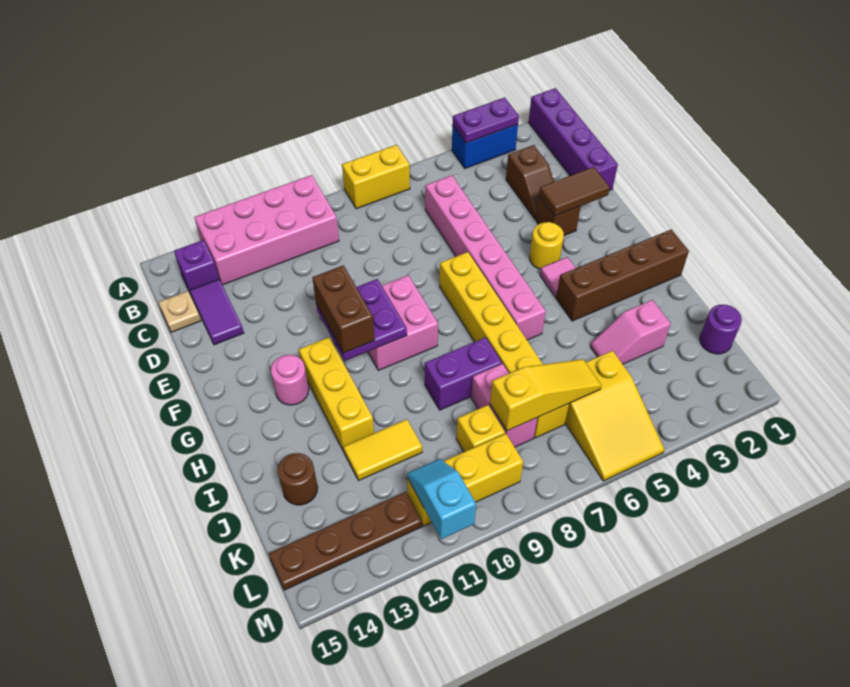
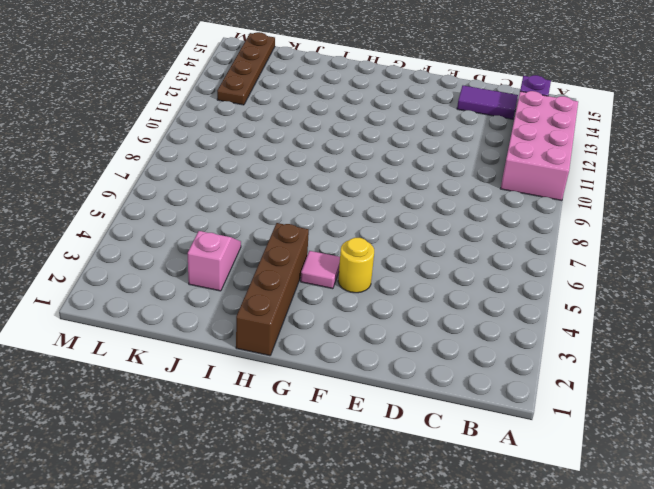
none -> purple 1x4 brick [528,88,618,191]
none -> blue 1x2 brick [452,125,518,168]
none -> yellow 1x2 brick [342,145,410,209]
none -> brown 1x2 slope [506,145,554,219]

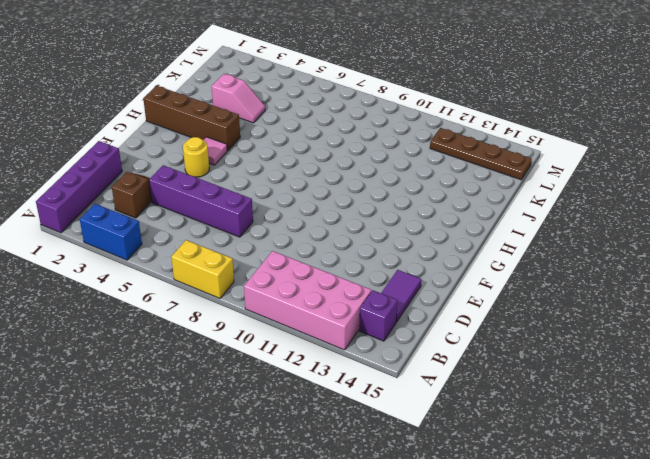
purple 1x4 brick [149,165,253,237] -> pink 1x6 brick [425,175,546,340]
none -> tan 1x1 plate [158,291,201,332]
none -> brown 1x1 brick [536,196,581,236]
none -> yellow 1x6 brick [440,252,569,438]
none -> pink 2x2 brick [368,275,438,370]

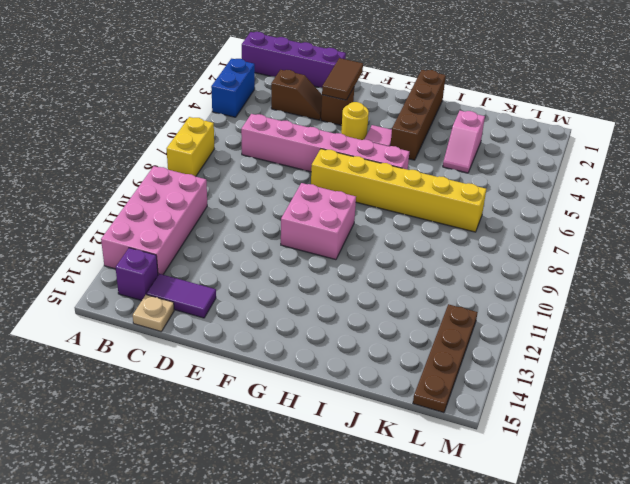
none -> yellow 1x3 brick [299,337,374,451]
none -> pink 1x1 round brick [271,355,309,405]
none -> purple 1x2 brick [425,337,502,410]
none -> pink 1x2 brick [471,364,537,447]

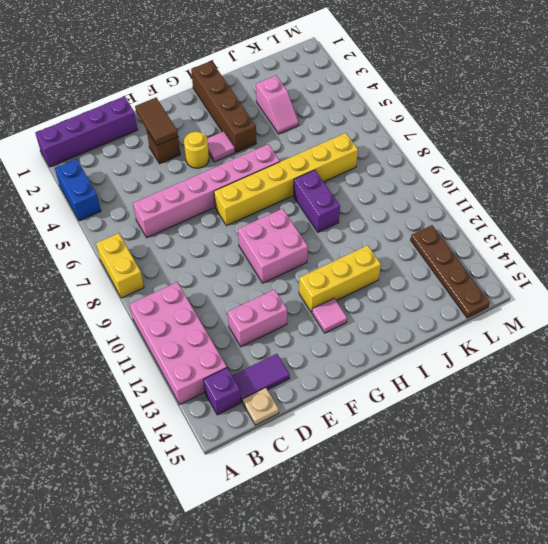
pink 1x2 brick [228,289,287,347] -> pink 1x2 brick moved to [471,364,537,447]
pink 1x1 tile [312,298,347,333] -> pink 1x1 round brick [271,355,309,405]
none -> brown 1x2 slope [506,145,554,219]
none -> yellow 1x2 tile [343,419,422,481]
none -> brown 1x1 round brick [278,453,318,505]
none -> purple 1x1 round brick [700,305,742,354]

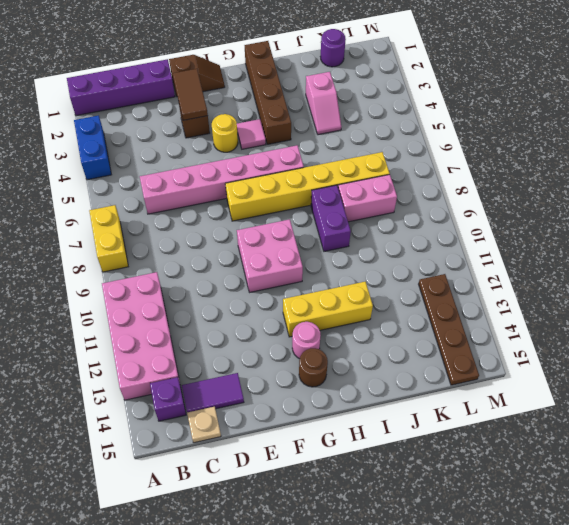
brown 1x2 slope [169,55,225,97] -> brown 1x2 slope moved to [506,145,554,219]
brown 1x1 round brick [299,348,328,387] -> brown 1x1 round brick moved to [278,453,318,505]
none -> yellow 1x2 tile [343,419,422,481]
none -> yellow 2x3 slope [565,351,664,481]
none -> yellow 1x1 brick [456,405,505,452]
none -> yellow 1x3 brick [407,434,523,526]

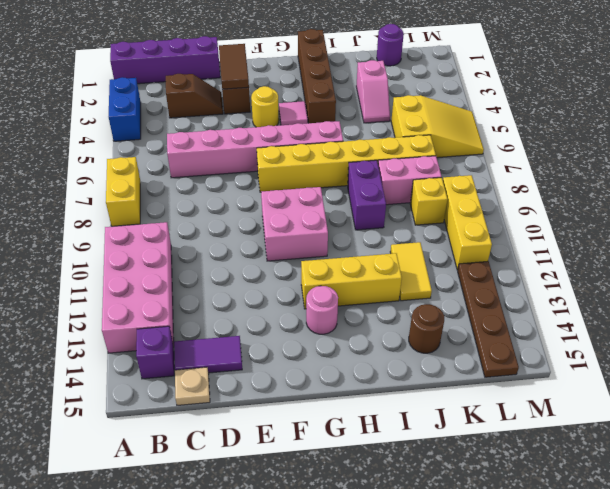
none -> purple 1x2 plate [452,98,519,143]
none -> purple 2x2 plate [316,279,407,361]
none -> yellow 1x3 slope [490,359,601,431]
none -> cyan 1x2 slope [407,459,476,539]

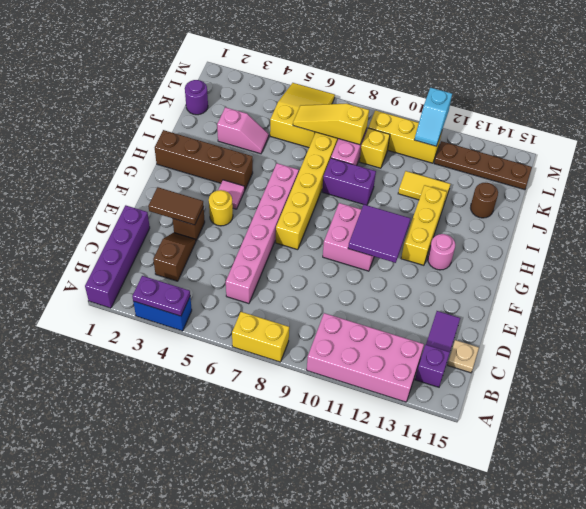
purple 2x2 tile [348,204,410,263] -> purple 2x2 plate [316,279,407,361]
none -> brown 1x2 brick [312,265,375,353]

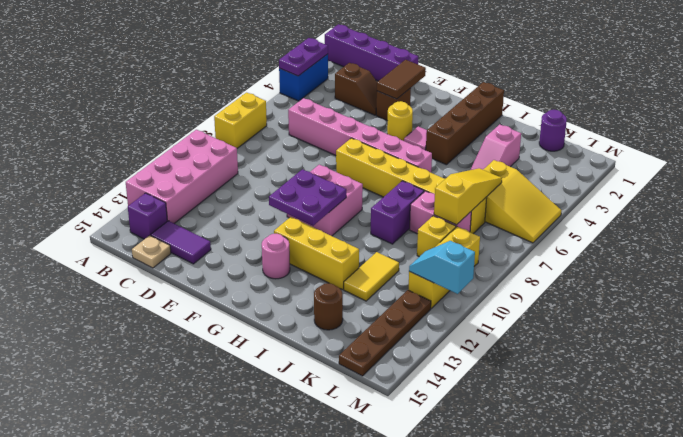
none -> brown 1x2 brick [312,265,375,353]

